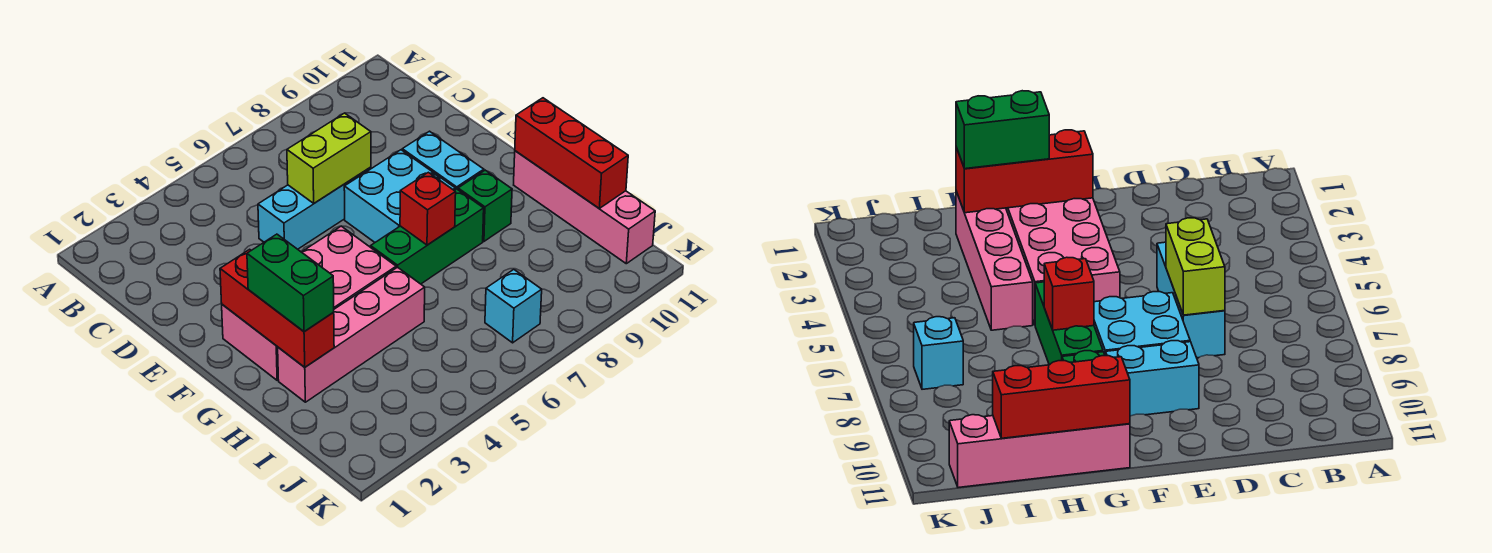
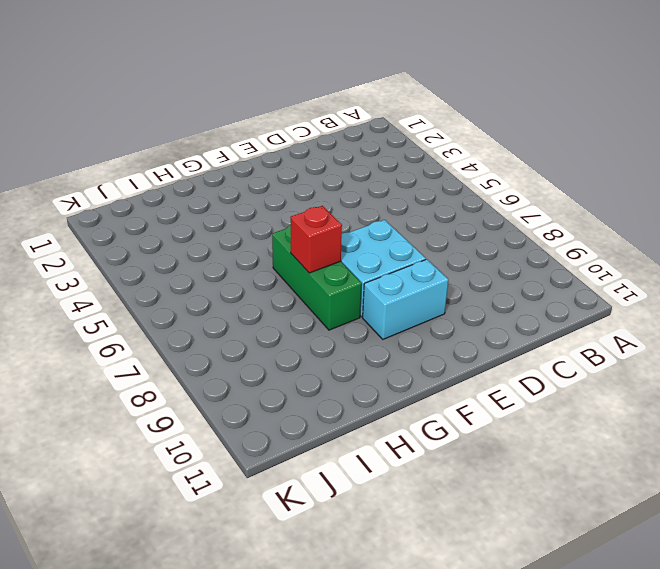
none -> cyan 1x3 brick [258,167,371,249]
none -> pink 2x4 brick [222,226,396,380]
none -> green 1x1 brick [458,170,512,241]

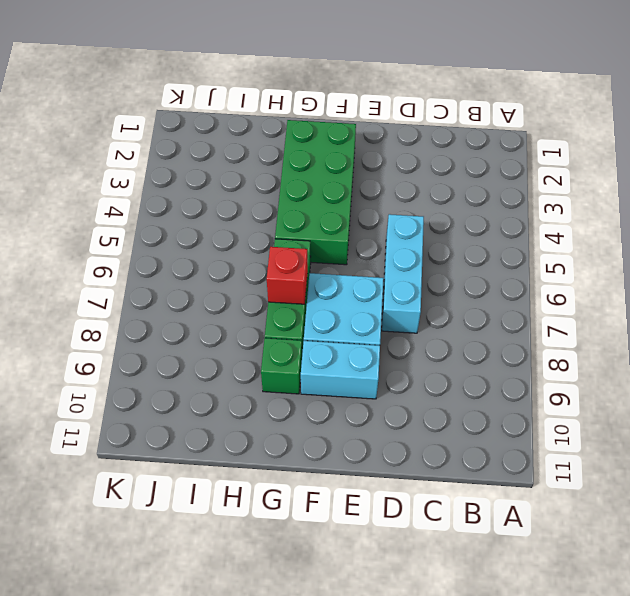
green 2x4 brick [275,120,356,265] -> pink 2x4 brick [222,226,396,380]
none -> pink 1x4 brick [514,151,655,264]
none -> pink 1x4 brick [278,267,425,402]
none -> cyan 1x1 brick [485,269,542,343]

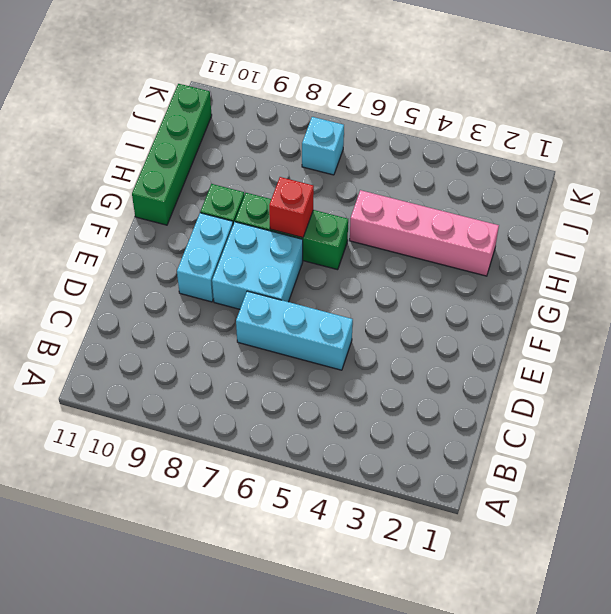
green 1x4 brick [132,84,212,225] -> pink 1x4 brick [514,151,655,264]
none -> pink 2x4 brick [222,226,396,380]
none -> lime 1x2 brick [287,113,371,203]
none -> red 1x3 brick [220,249,334,367]

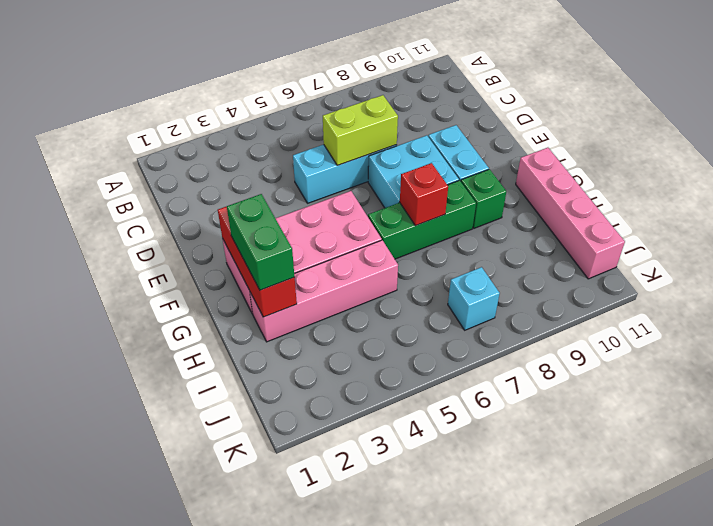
none -> red 1x3 brick [515,98,628,208]

